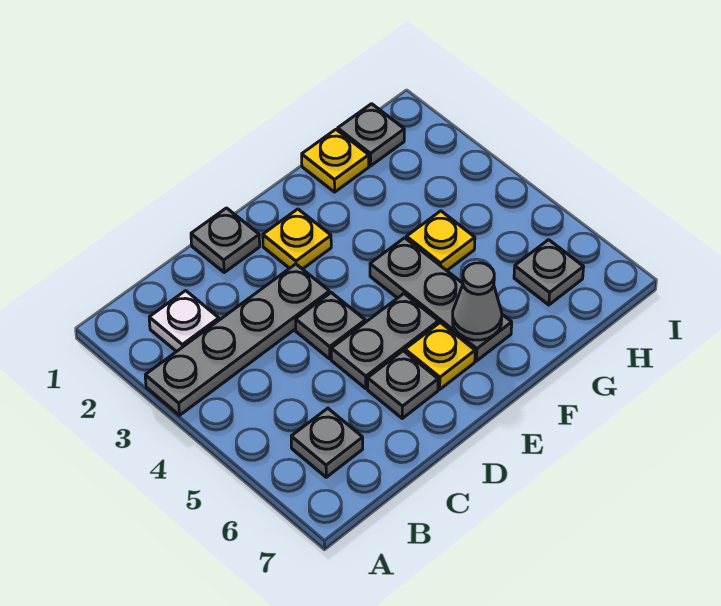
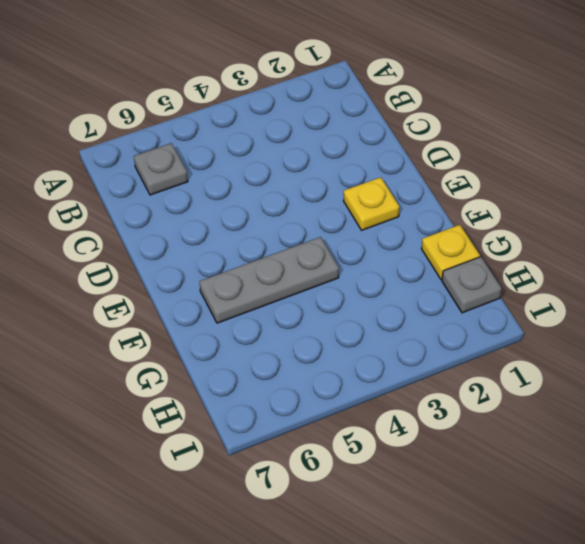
none -> grey 1x4 plate [145,264,330,415]
none -> white 1x1 plate [149,291,219,352]
none -> grey 1x1 plate [191,208,260,272]

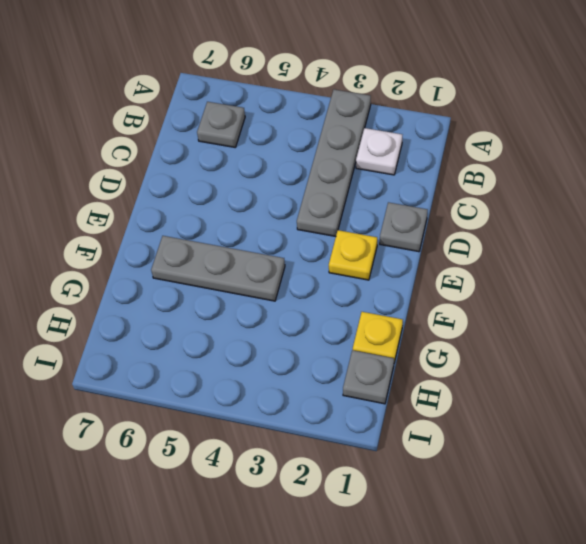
none -> grey 1x1 plate [296,293,365,359]
none -> grey 1x2 plate [331,294,438,388]
none -> grey 1x1 plate [368,351,438,418]

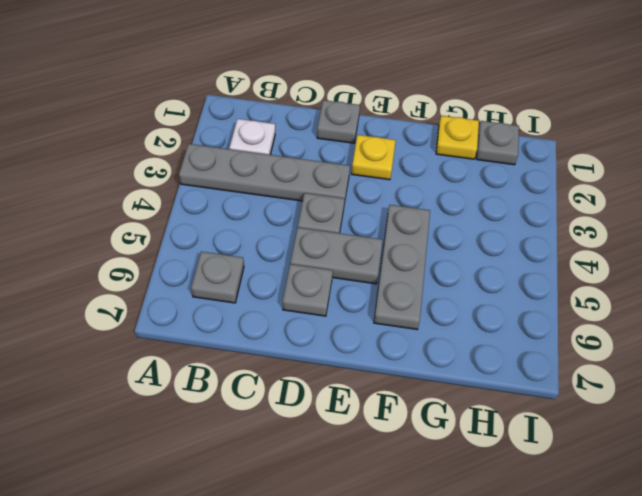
none -> yellow 1x1 plate [405,322,475,389]
none -> yellow 1x1 plate [406,211,475,270]
none -> grey 1x1 plate [514,240,584,305]

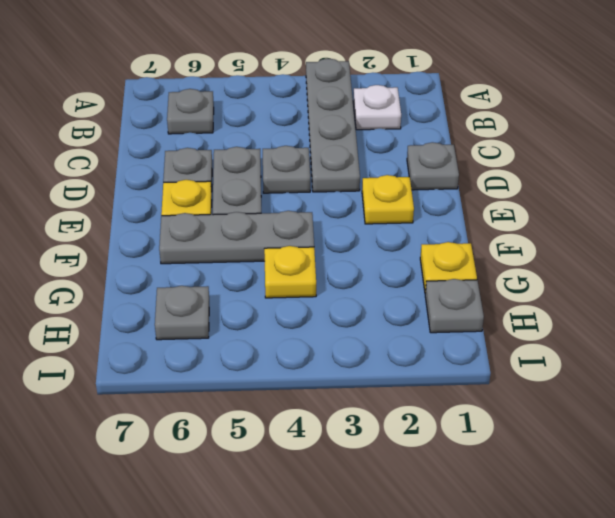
none -> grey 1x1 cone [453,263,502,340]

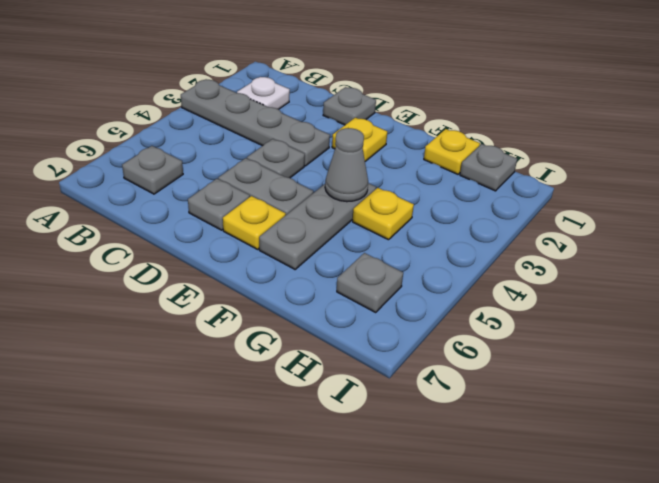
grey 1x1 cone [325,128,368,202] -> grey 1x1 cone moved to [453,263,502,340]

